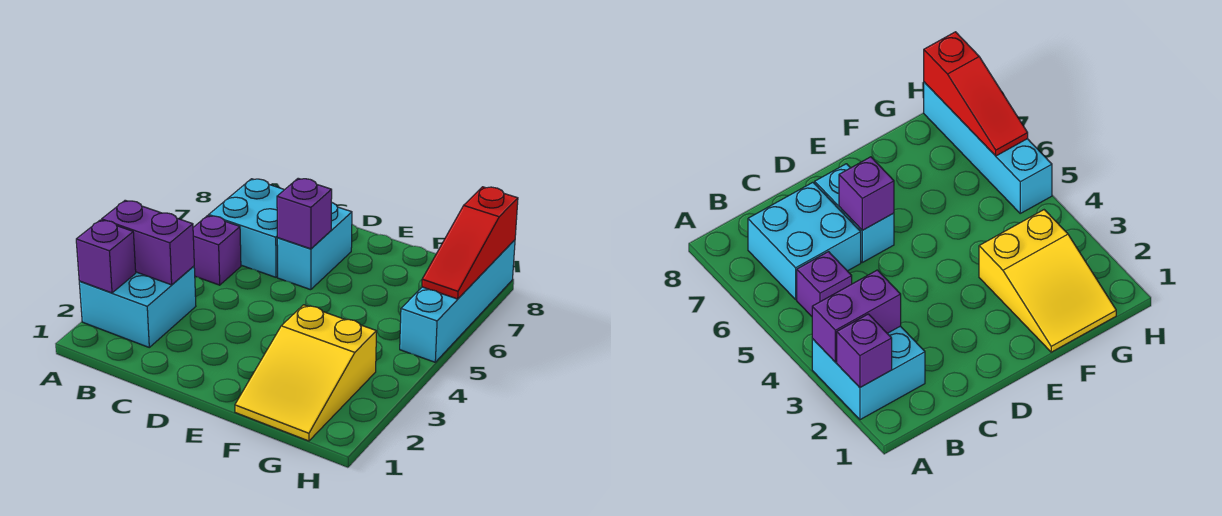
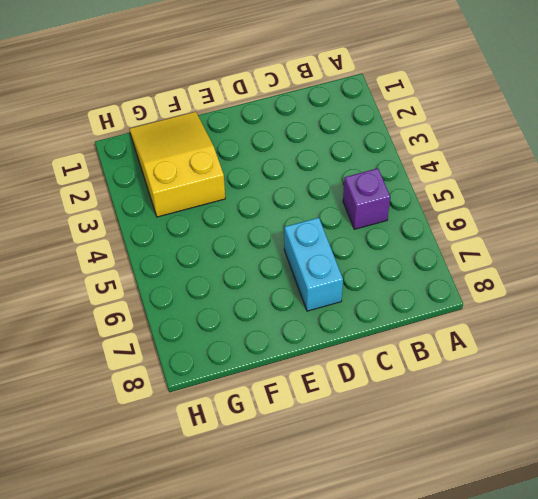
none -> cyan 2x2 brick [79,266,196,347]
none -> cyan 2x2 brick [209,179,284,277]

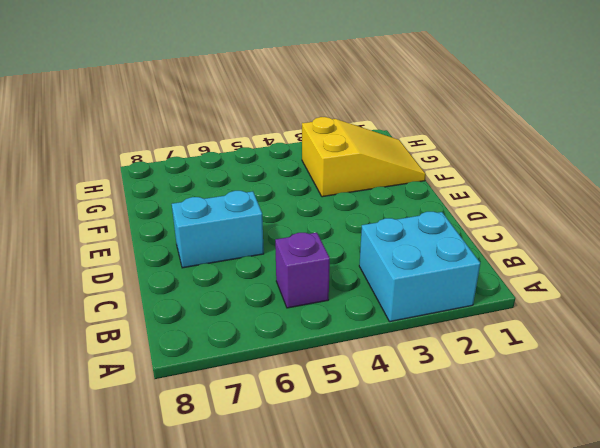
none -> cyan 2x2 brick [209,179,284,277]
none -> cyan 1x4 brick [400,240,515,362]

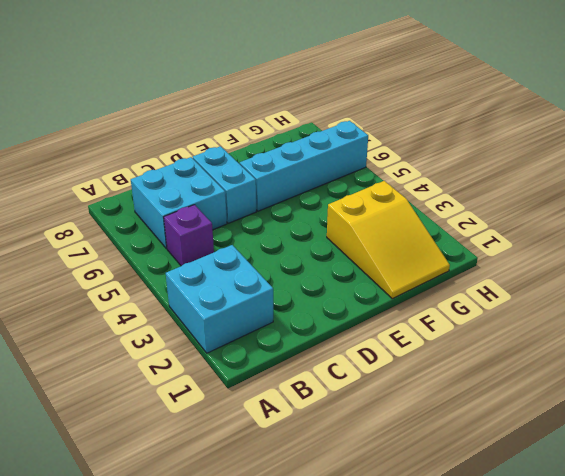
cyan 1x4 brick [240,121,368,211] -> cyan 1x4 brick turned to [400,240,515,362]
none -> purple 1x1 brick [76,220,136,293]
none -> purple 1x2 brick [102,200,194,285]

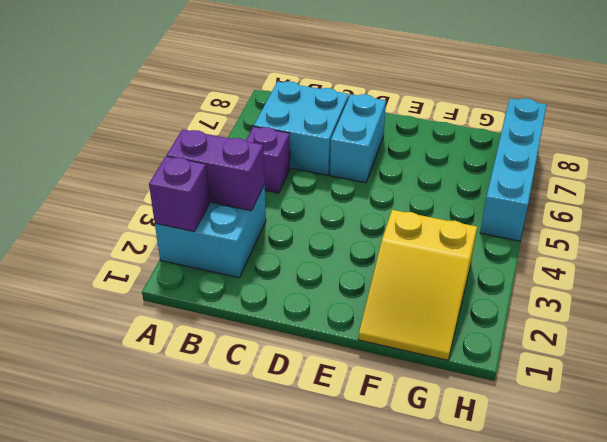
none -> purple 1x1 brick [277,178,332,249]
none -> red 1x3 slope [422,187,518,299]

